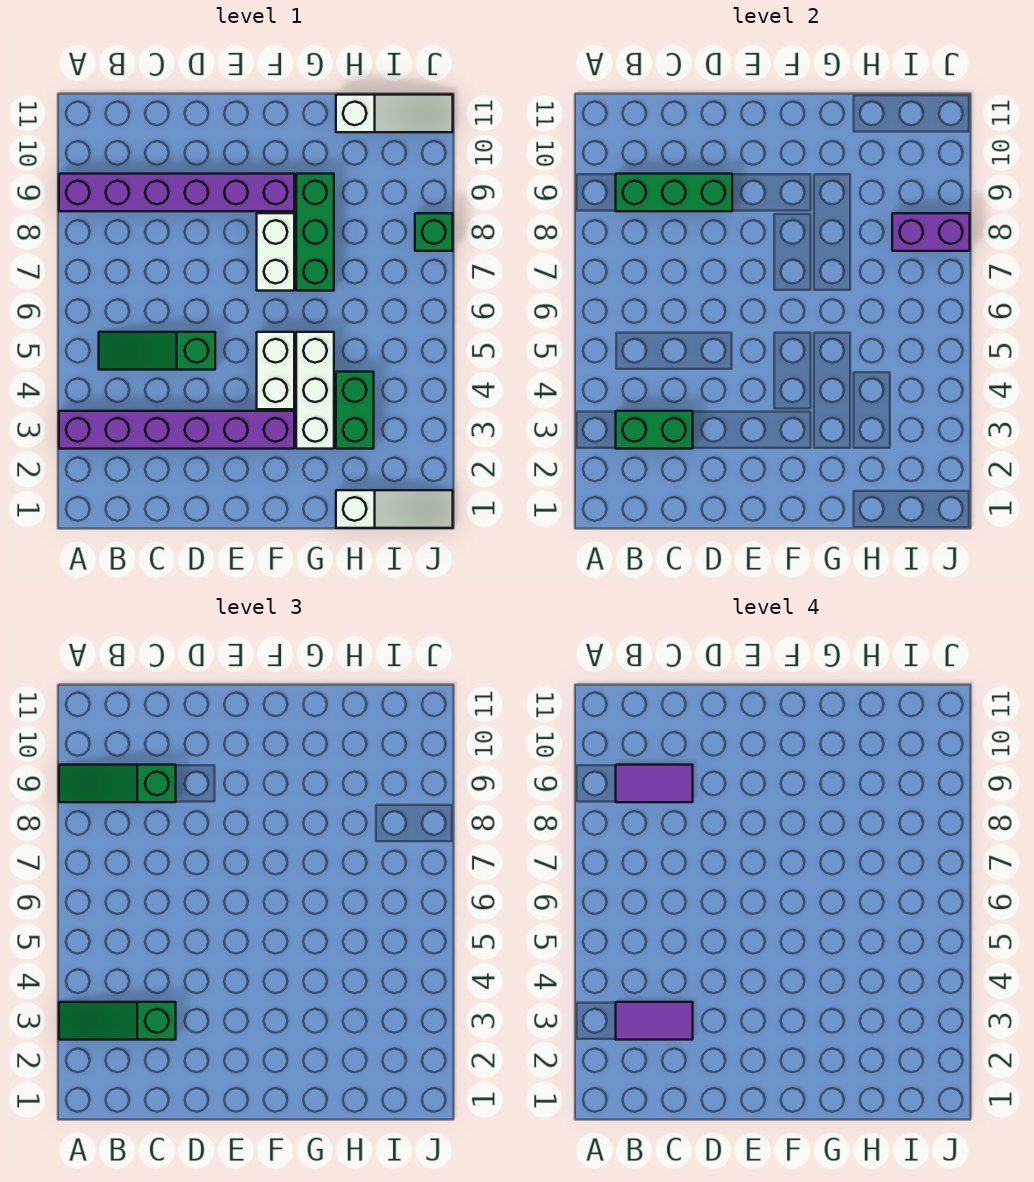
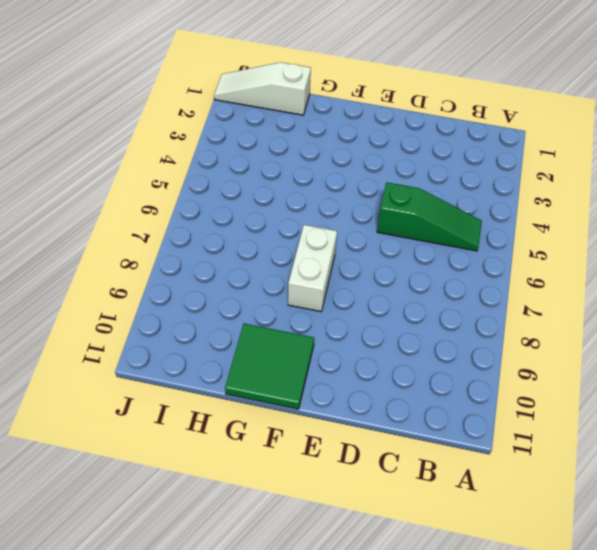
green 2x2 tile [225,324,314,409] -> none
none -> purple 1x6 brick [59,411,294,449]
none -> purple 1x6 brick [59,174,294,211]
none -> white 1x2 brick [257,332,294,409]

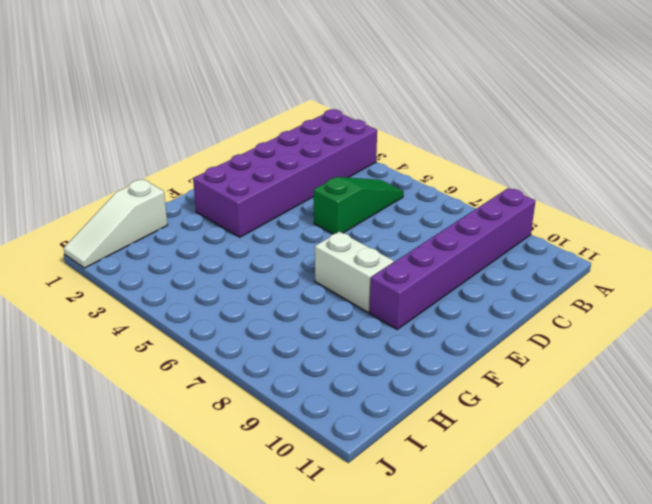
purple 2x6 brick [193,109,377,237] -> purple 1x6 brick [59,411,294,449]
none -> white 1x2 brick [257,332,294,409]
none -> white 1x3 brick [296,332,334,449]
none -> green 1x3 brick [296,174,334,291]

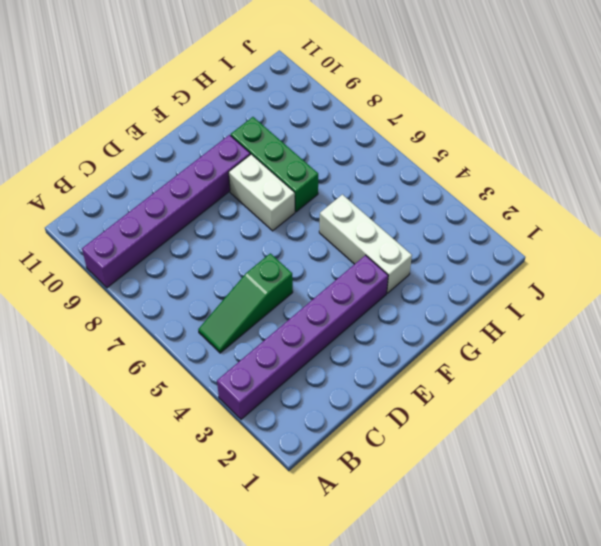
none -> white 1x2 brick [257,332,294,409]
none -> white 1x3 slope [336,490,453,528]
none -> green 1x2 brick [336,372,374,449]

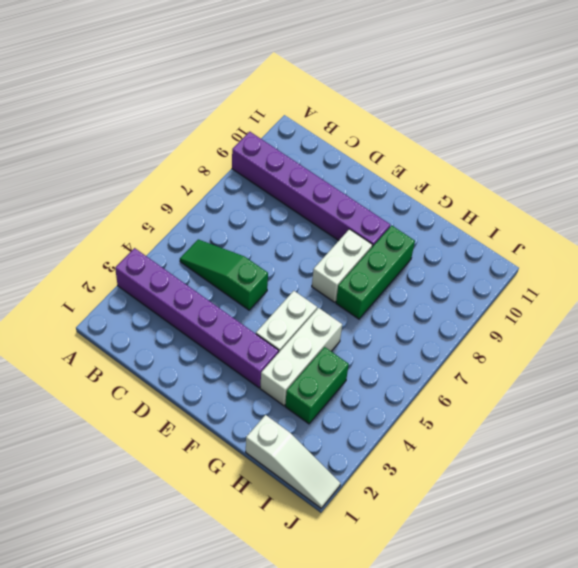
none -> white 1x3 slope [336,95,453,132]
none -> green 1x1 brick [415,213,453,251]
none -> green 1x2 brick [616,411,693,449]

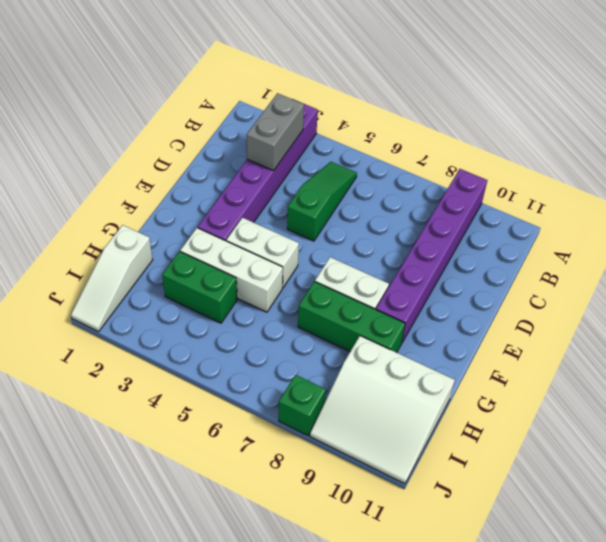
grey 1x2 brick [247,93,304,171] -> green 1x2 brick [616,411,693,449]
white 3x3 slope [310,336,455,484] -> white 1x3 slope [336,95,453,132]
none -> green 1x3 brick [616,174,732,211]
none -> purple 1x2 brick [892,213,970,251]
none -> green 1x3 slope [59,1002,176,1040]

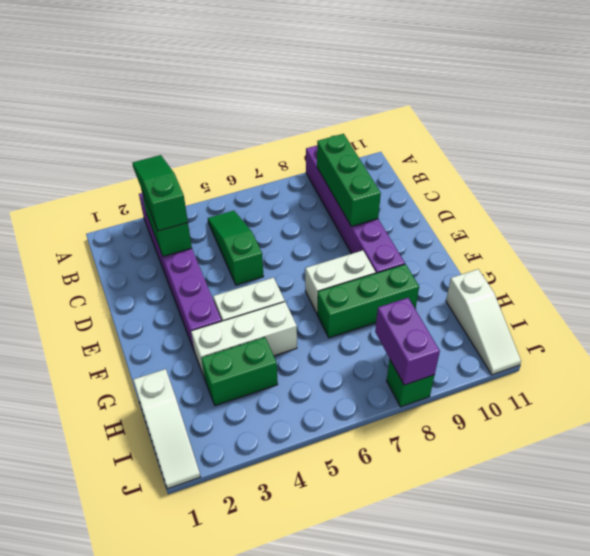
none -> green 1x3 slope [59,765,176,802]
none -> purple 1x2 tile [616,1002,693,1040]
none -> purple 1x2 tile [616,765,693,802]

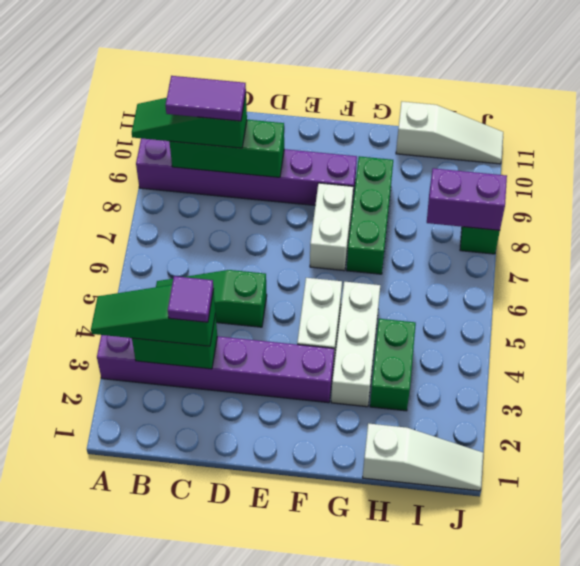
purple 1x1 tile [168,276,214,322] -> purple 1x2 tile [616,1002,693,1040]

